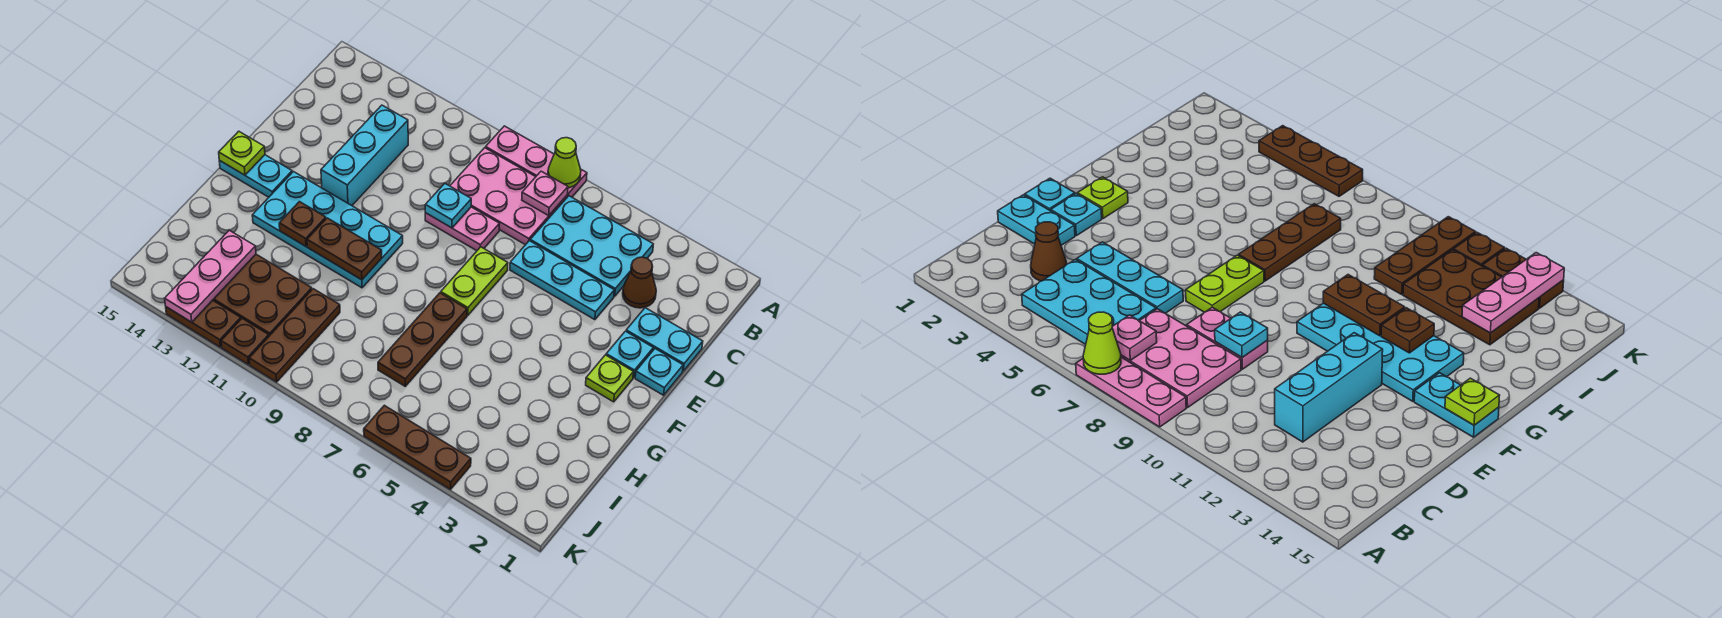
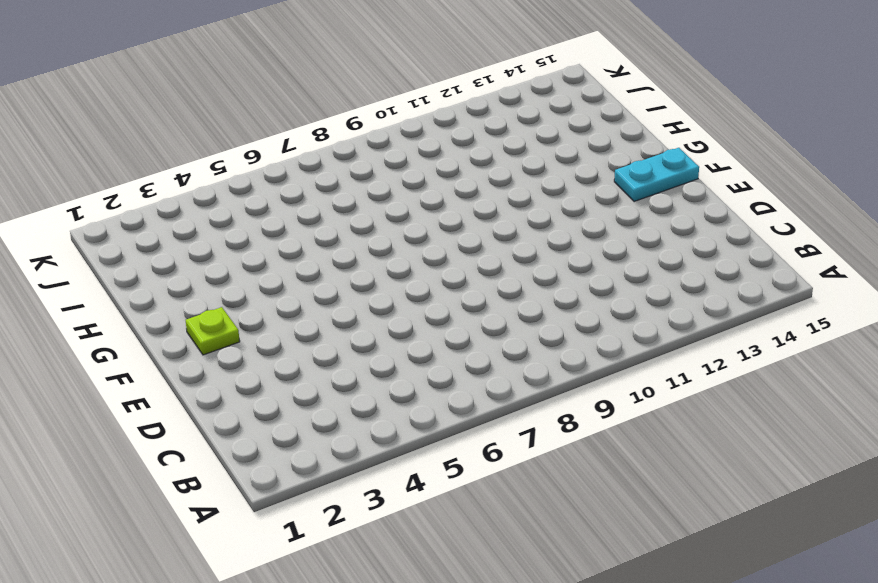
none -> pink 1x3 plate [486,126,587,197]
none -> cyan 2x3 plate [530,196,653,296]
none -> pink 2x3 plate [450,148,567,245]

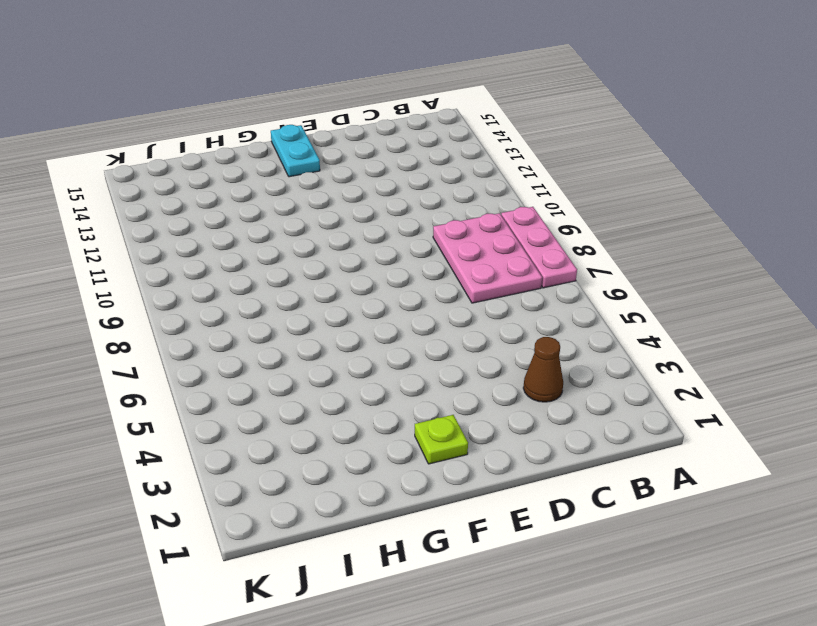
none -> cyan 2x3 plate [530,196,653,296]
none -> cyan 1x3 brick [321,105,408,206]
none -> cyan 1x2 plate [626,308,703,371]

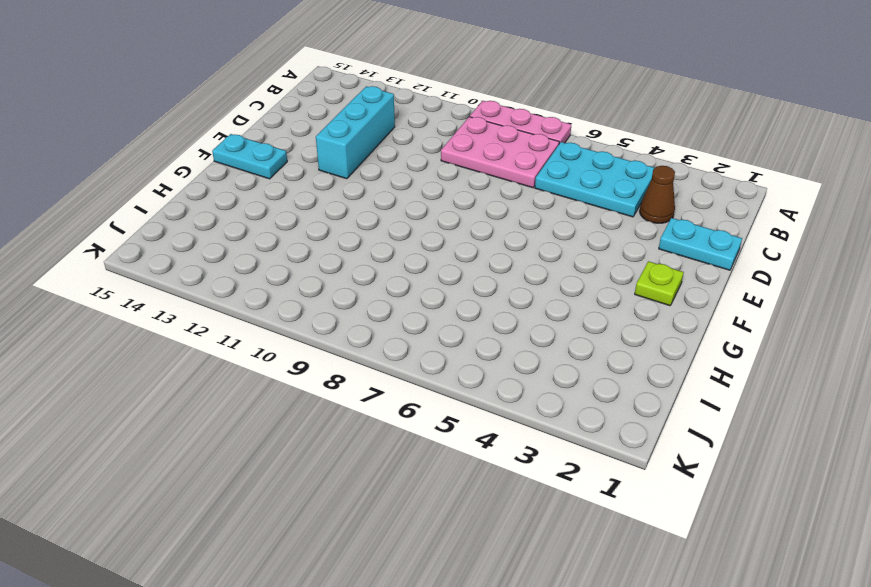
none -> cyan 1x3 plate [510,241,614,320]
none -> pink 1x2 plate [425,207,499,251]
none -> cyan 1x1 plate [635,349,683,395]

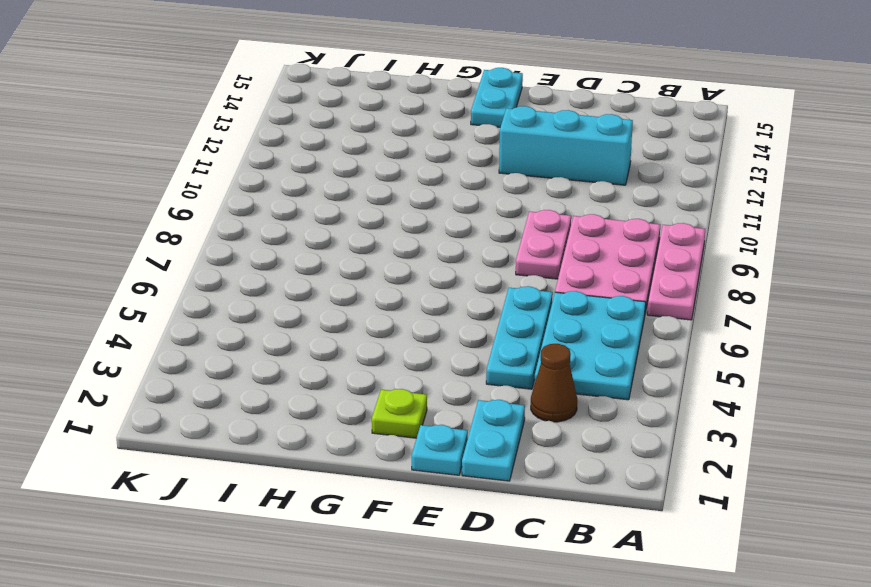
none -> cyan 1x1 plate [606,331,653,378]
none -> lime 1x2 plate [441,247,508,315]
none -> cyan 2x4 plate [252,172,403,288]

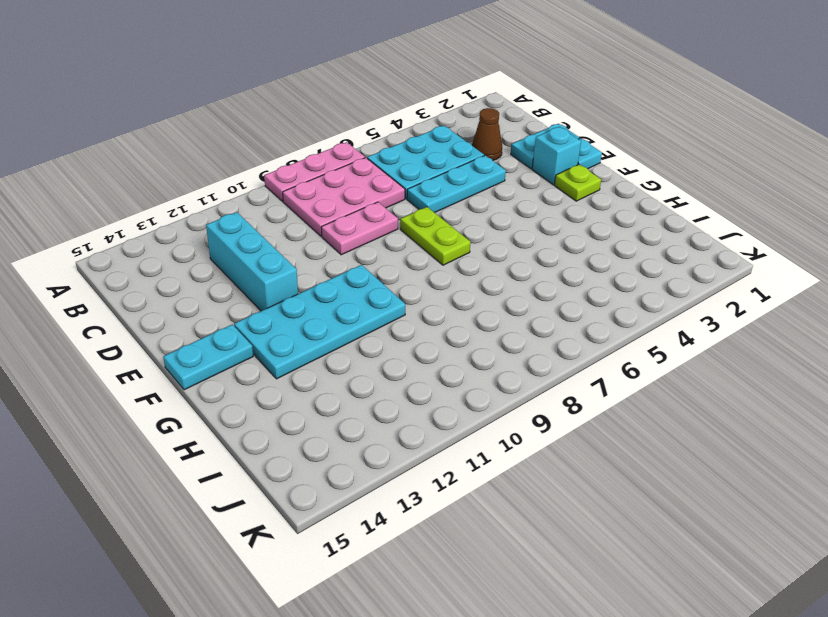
cyan 1x1 brick [532,127,581,185] -> cyan 1x1 plate [606,331,653,378]
none -> brown 1x3 plate [378,293,467,386]
none -> brown 1x3 plate [249,289,340,382]
none -> brown 2x3 plate [213,254,312,336]

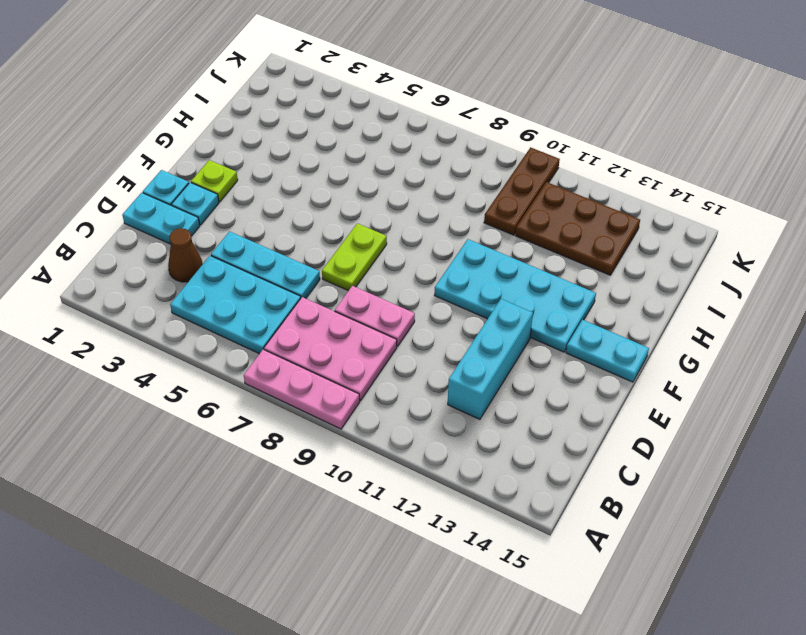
none -> brown 1x3 plate [378,293,467,386]
none -> brown 1x3 plate [364,405,471,490]
none -> brown 1x1 plate [221,319,269,365]

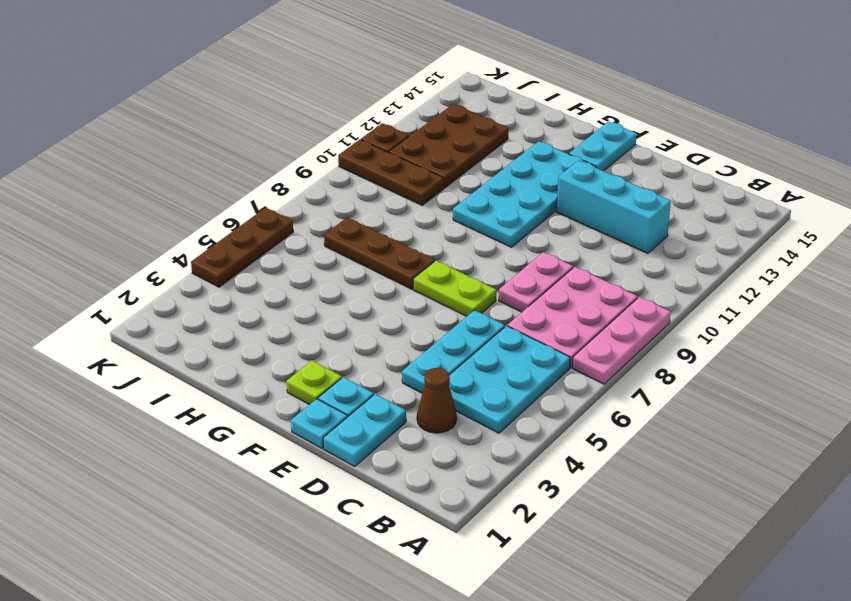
none -> brown 1x2 plate [166,300,241,347]
none -> lime 1x1 cone [548,138,581,188]
none -> pink 1x1 plate [522,171,568,215]

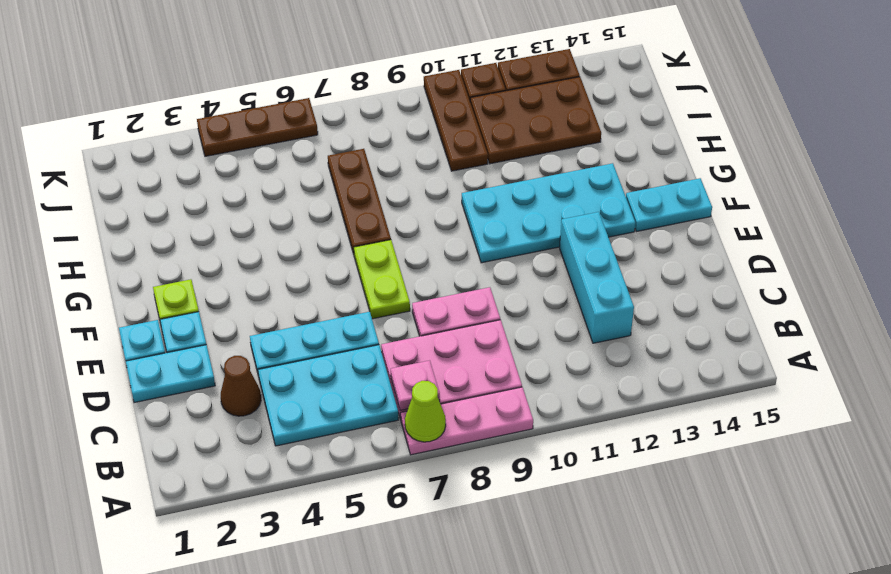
none -> cyan 1x1 plate [425,183,471,228]
none -> lime 1x1 plate [219,131,265,175]
none -> brown 1x2 plate [307,218,382,280]

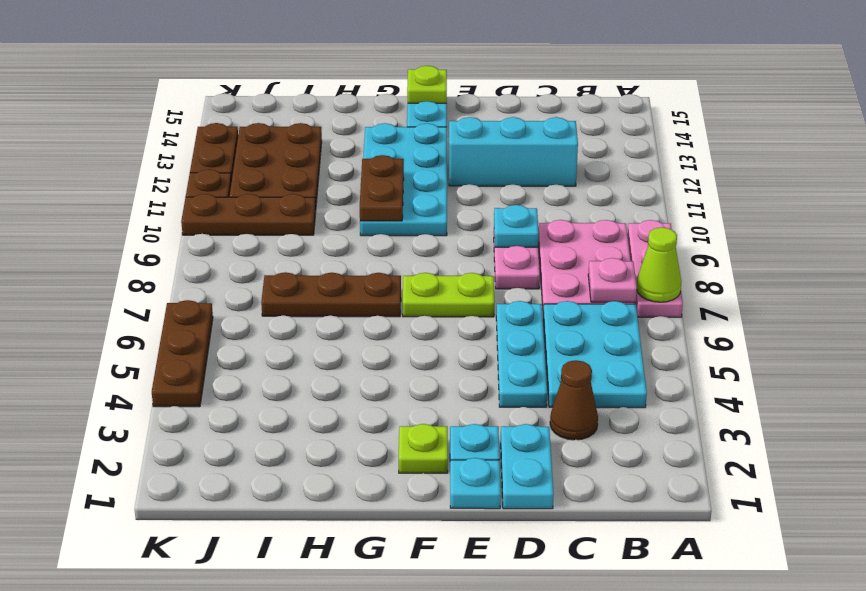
none -> brown 1x1 plate [279,202,326,246]
none -> pink 1x3 plate [165,230,256,322]

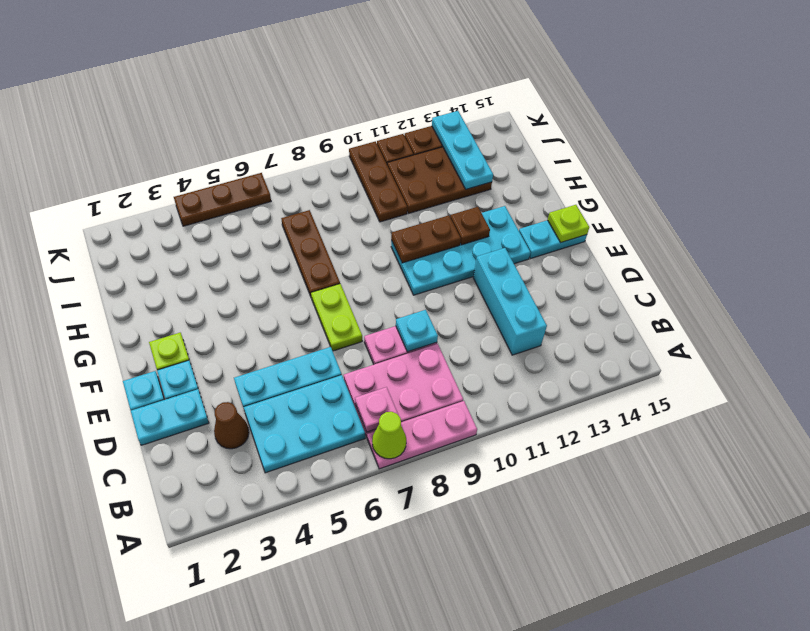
cyan 1x3 plate [432,111,493,189] -> pink 1x3 plate [165,230,256,322]

